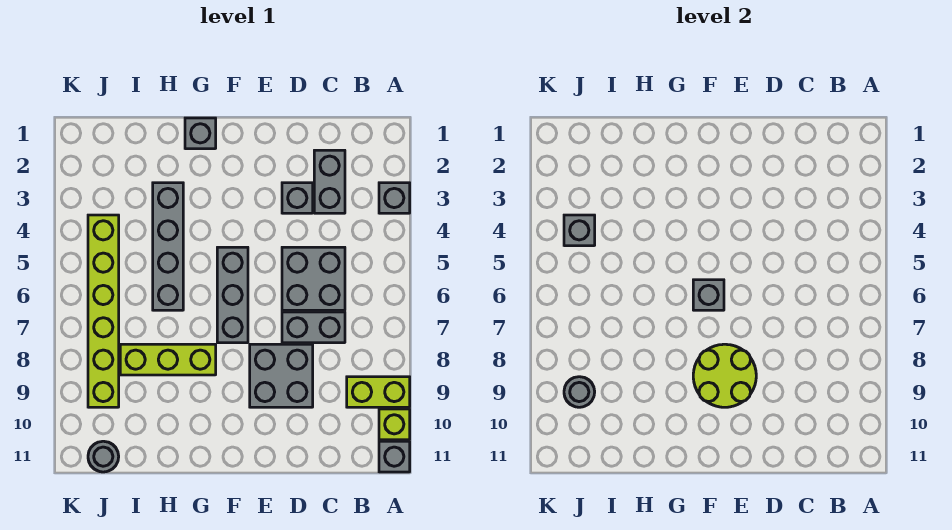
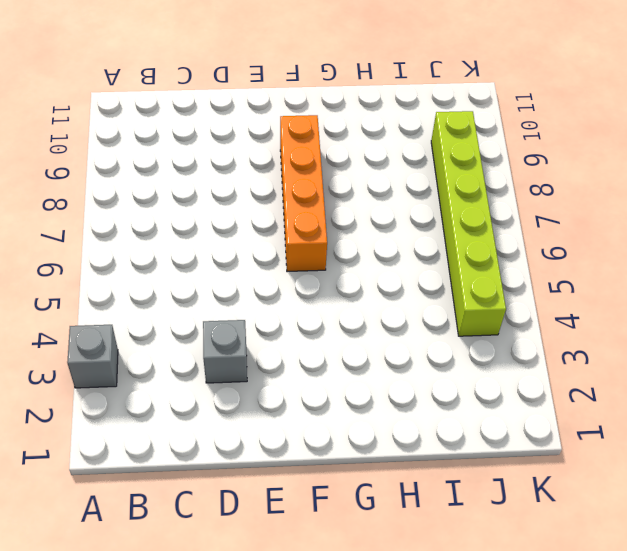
orange 1x4 brick [280,115,327,272] -> grey 1x3 brick [217,247,248,343]
none -> lime 1x2 brick [347,377,410,407]
none -> lime 1x1 brick [379,409,410,440]
none -> grey 1x1 brick [379,441,410,472]

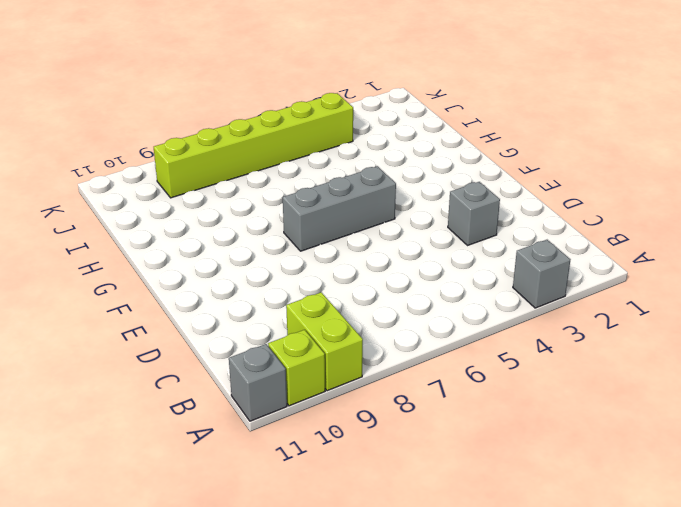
none -> grey 1x2 brick [314,150,345,213]
none -> grey 2x2 brick [282,247,345,310]
none -> grey 1x2 brick [282,312,345,343]

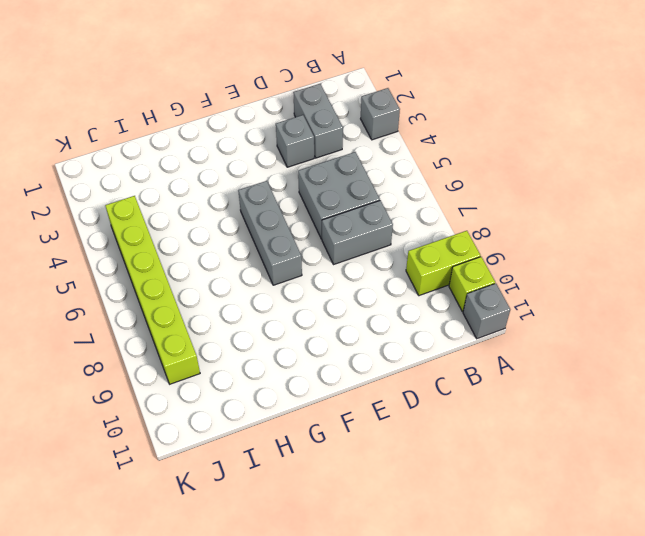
none -> grey 2x2 brick [250,344,313,407]
none -> grey 1x1 brick [185,118,216,149]
none -> lime 1x3 brick [120,344,216,375]

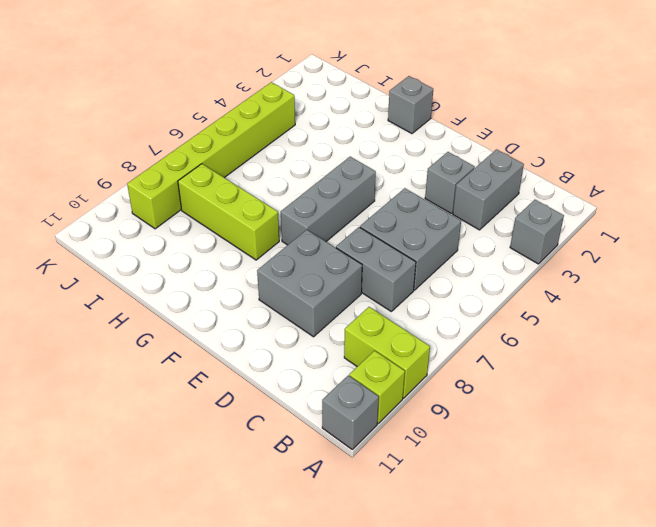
none -> grey 1x4 brick [153,183,183,310]
none -> grey 1x1 round brick [88,441,119,472]
none -> lime 2x2 round brick [693,344,756,407]

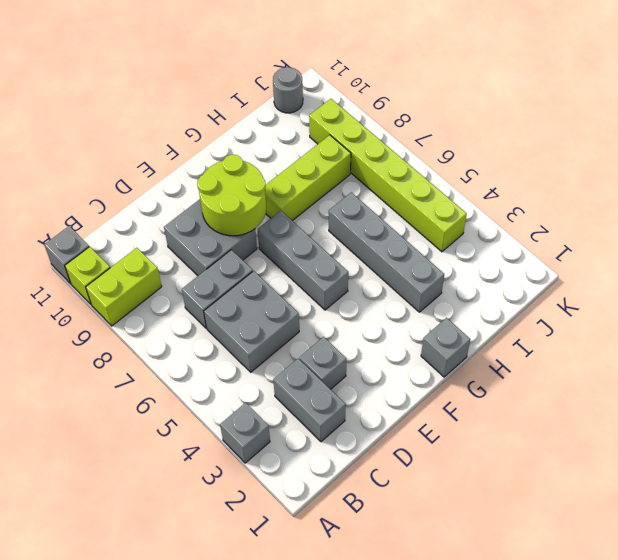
none -> grey 1x1 brick [693,280,724,310]
none -> grey 1x1 brick [564,215,595,246]
none -> grey 1x1 round brick [564,377,595,407]

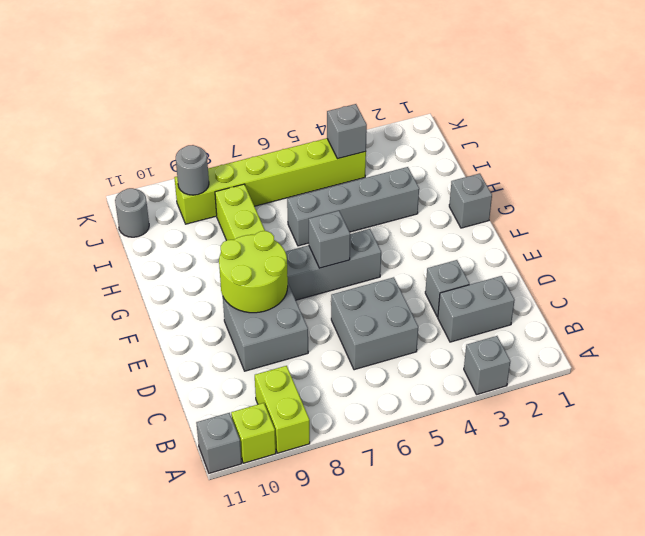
none -> grey 1x2 brick [282,312,345,343]

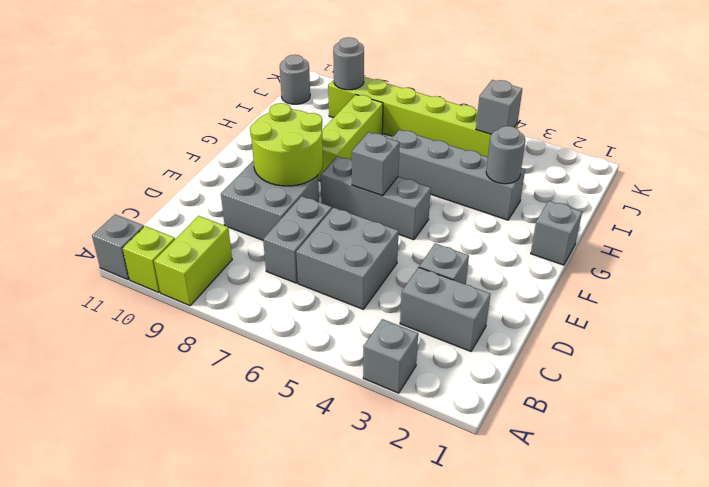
grey 1x1 round brick [486,126,525,184] -> none

